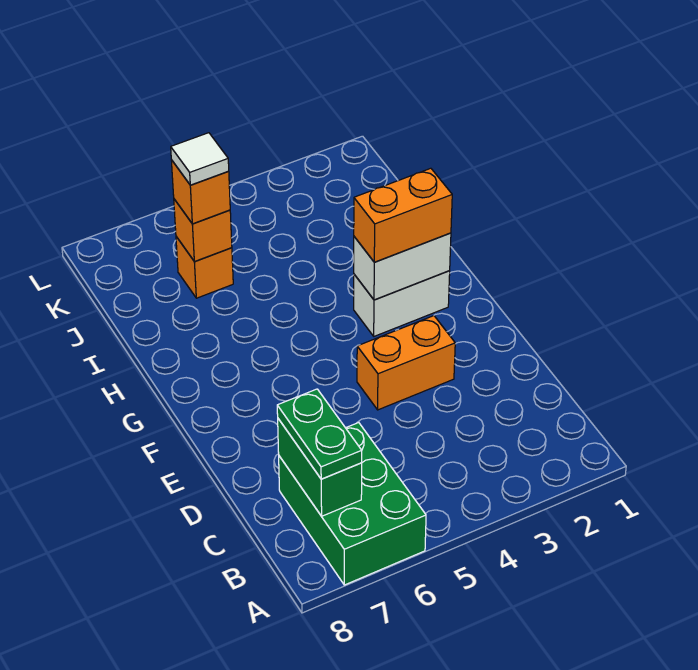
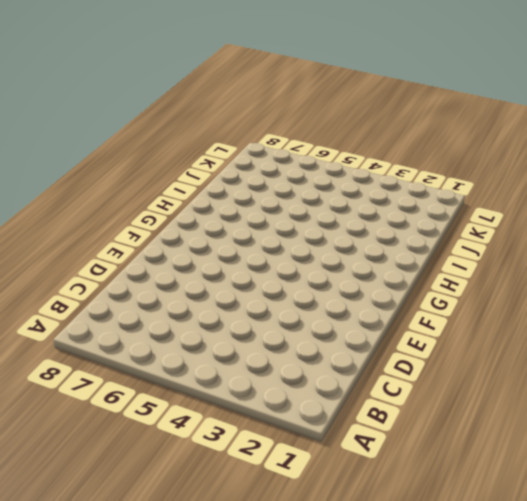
none -> green 2x3 brick [279,423,426,585]
none -> orange 1x2 brick [357,316,455,410]

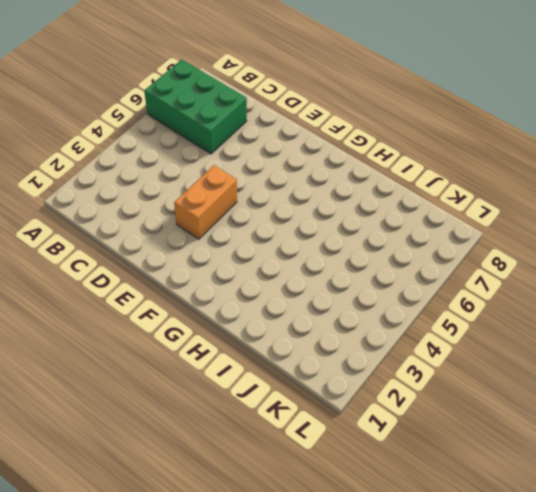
none -> white 1x2 brick [354,271,450,336]
none -> orange 1x1 brick [176,237,233,298]

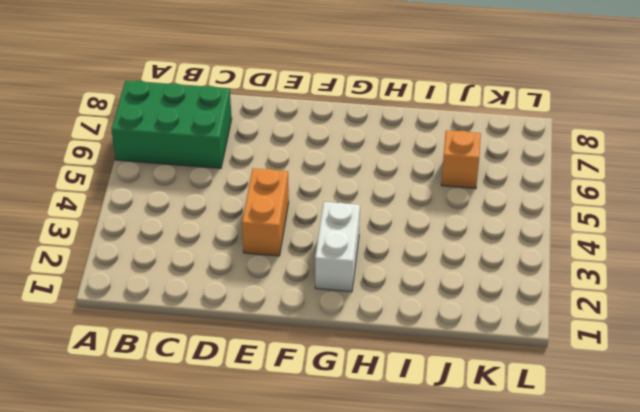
none -> green 1x2 brick [278,419,362,516]
none -> white 1x2 brick [354,233,451,300]

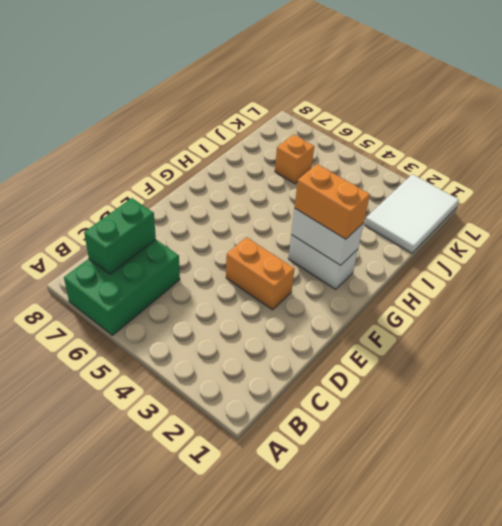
white 2x3 tile [365,174,459,253] -> none
none -> orange 1x1 brick [174,199,232,262]
none -> green 1x2 plate [277,389,362,479]

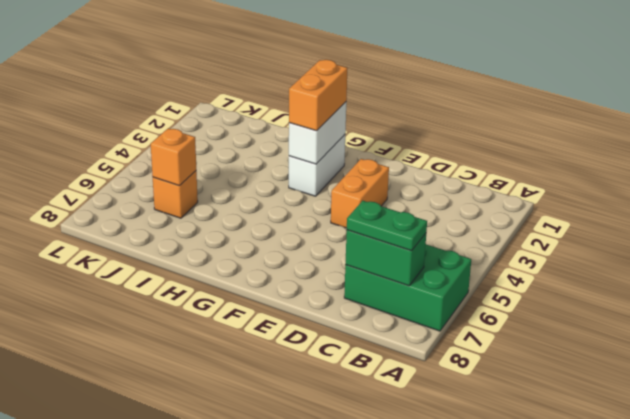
none -> orange 1x1 brick [171,160,230,224]
none -> white 1x1 tile [171,133,229,185]

